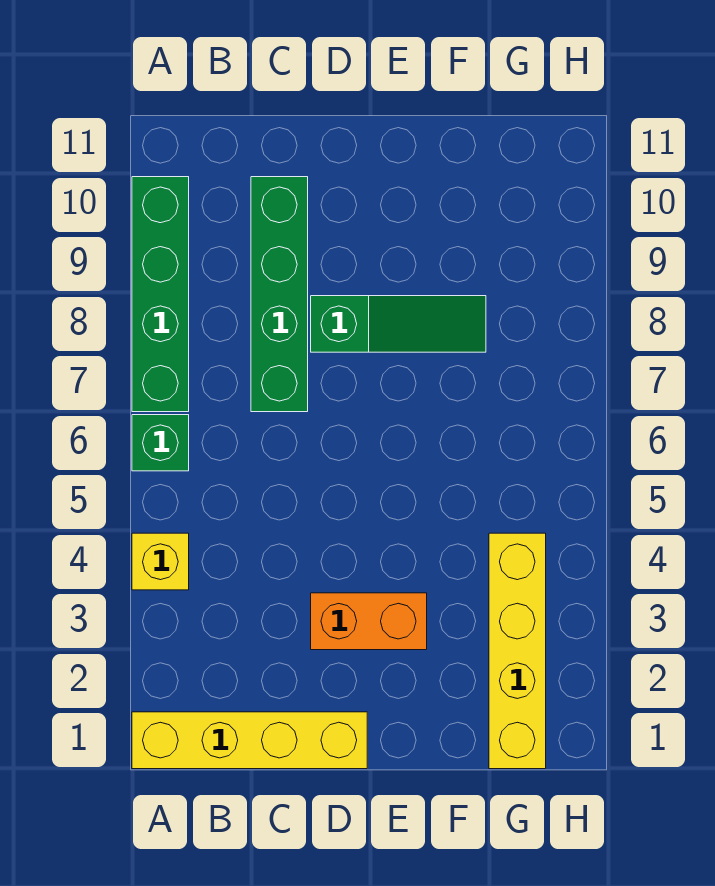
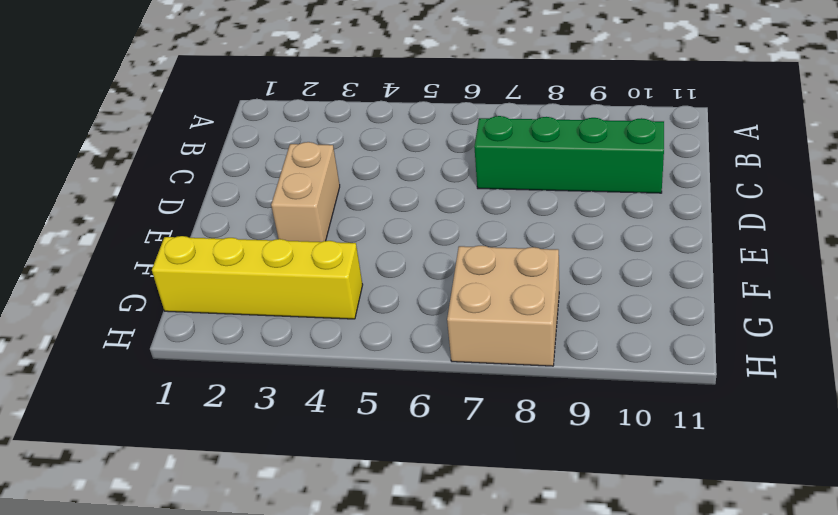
tan 1x2 brick [271,142,340,242] -> orange 1x2 brick [311,593,427,650]
tan 2x2 brick [447,246,559,366] -> none
none -> yellow 1x4 brick [132,712,367,769]
none -> yellow 1x1 brick [132,533,189,590]

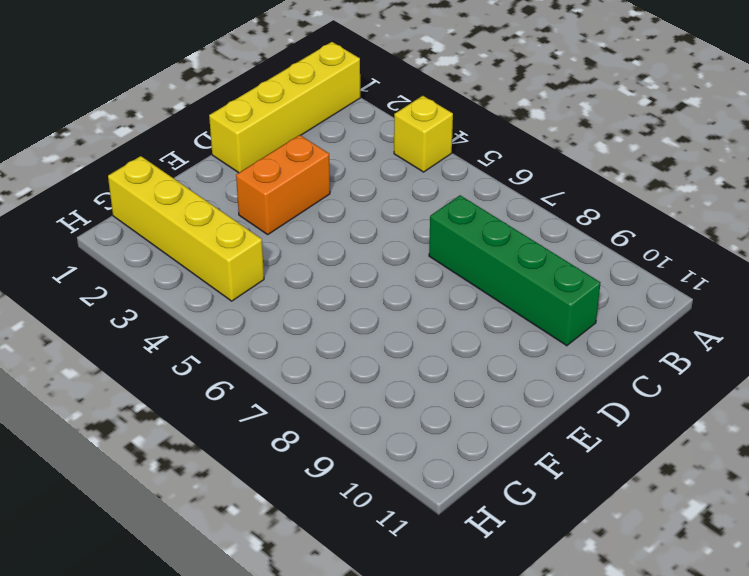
none -> green 1x1 brick [132,415,189,471]
none -> green 1x4 brick [132,177,189,412]

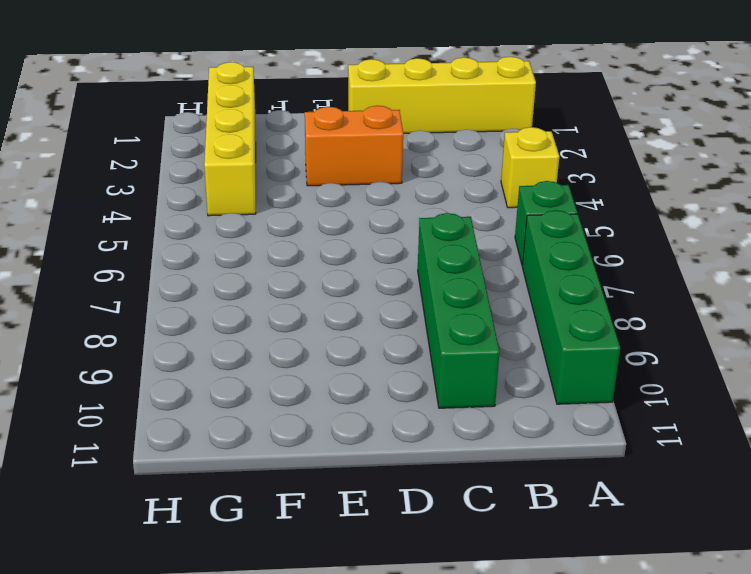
none -> green 1x3 slope [311,296,486,352]

